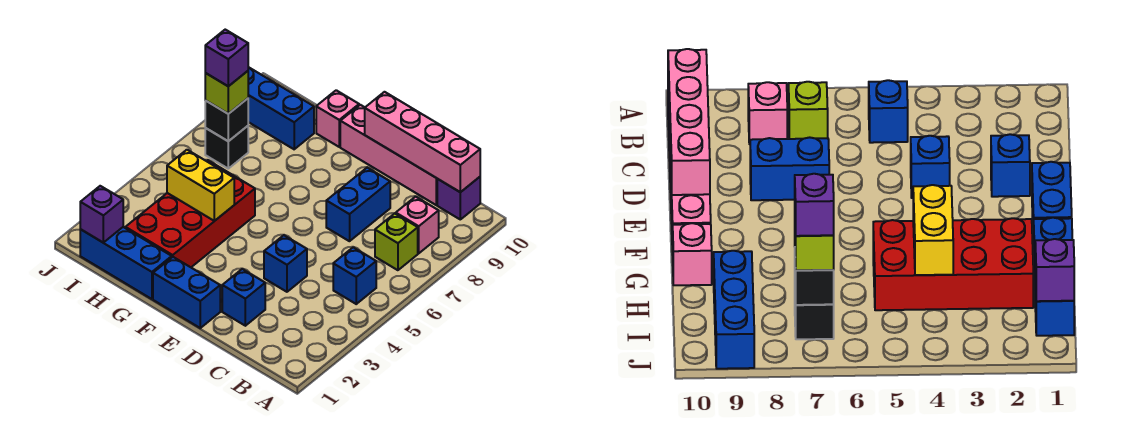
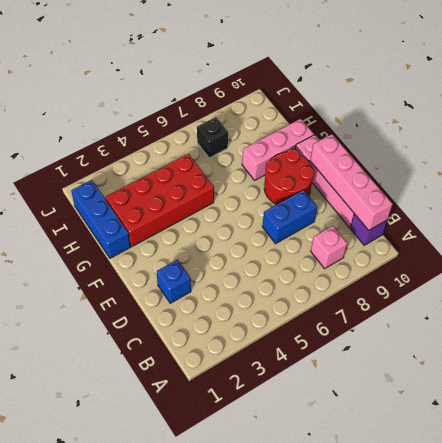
red 2x2 round brick [264,149,314,205] -> none
pink 1x3 brick [242,119,314,180] -> pink 1x1 brick [316,90,359,147]
none -> blue 1x1 brick [333,247,376,304]
none -> lime 1x1 brick [375,214,418,270]
none -> blue 1x1 brick [264,235,307,292]

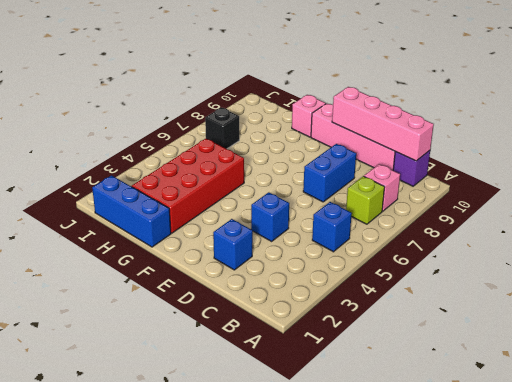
none -> blue 1x2 brick [153,257,220,328]
none -> blue 1x3 brick [248,67,314,149]
none -> yellow 1x2 brick [167,150,234,221]

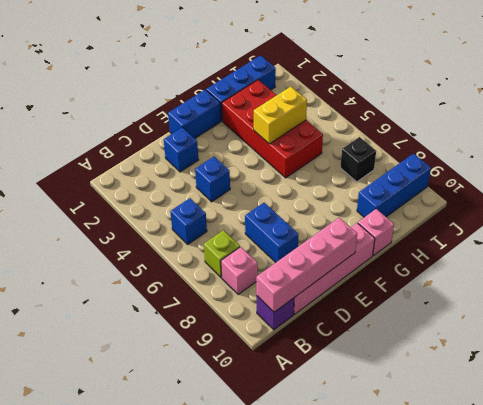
none -> purple 1x1 brick [80,186,123,242]
none -> black 1x1 brick [205,98,248,141]
none -> lime 1x1 brick [205,71,248,114]

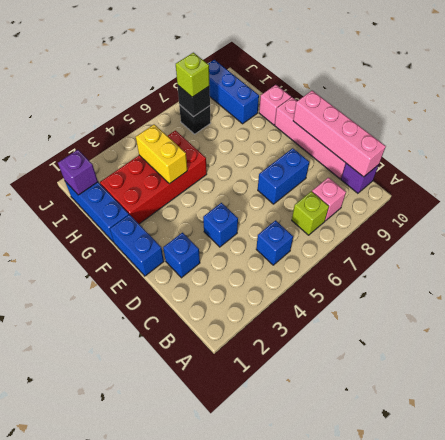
none -> purple 1x1 brick [205,30,248,86]

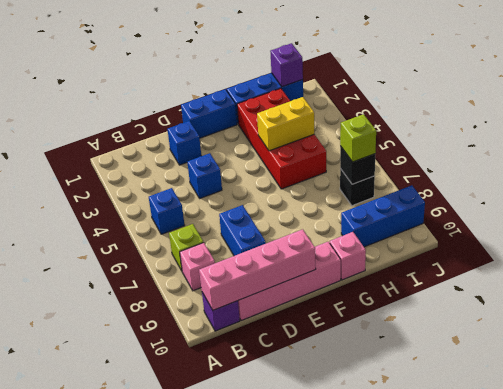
none -> purple 1x1 brick [205,30,248,86]

